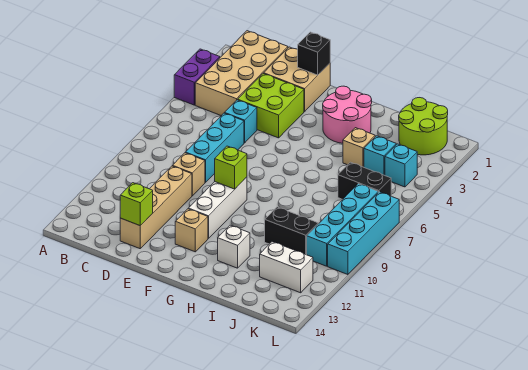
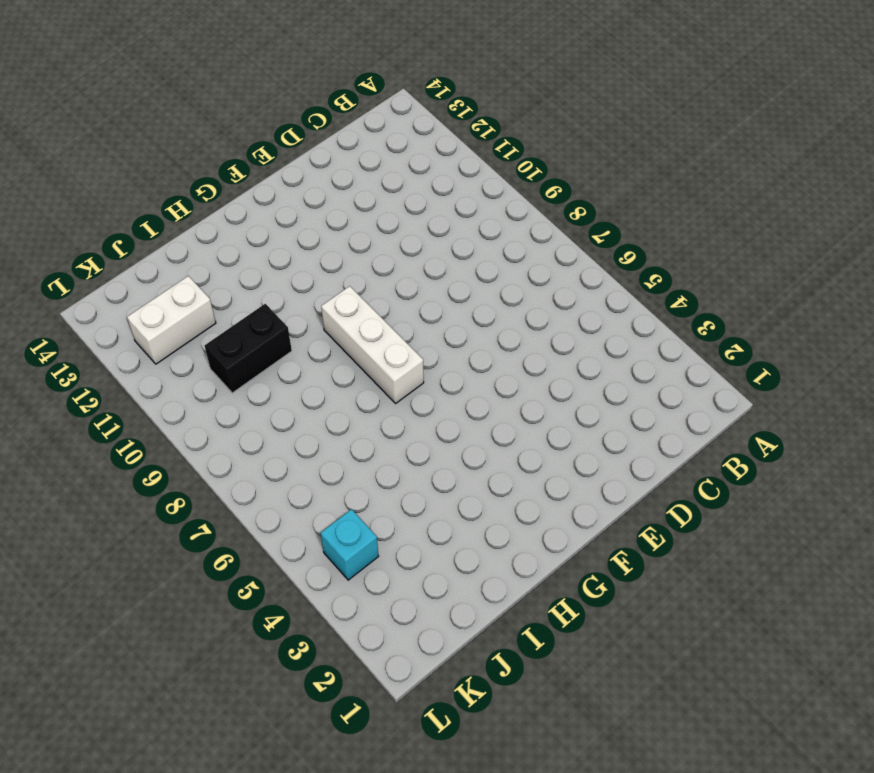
white 1x3 brick [321,286,424,403] -> white 1x3 brick moved to [188,177,247,239]
none -> purple 1x2 brick [174,49,220,105]
none -> tan 2x4 brick [195,31,288,116]
none -> tan 2x2 brick [264,47,330,111]

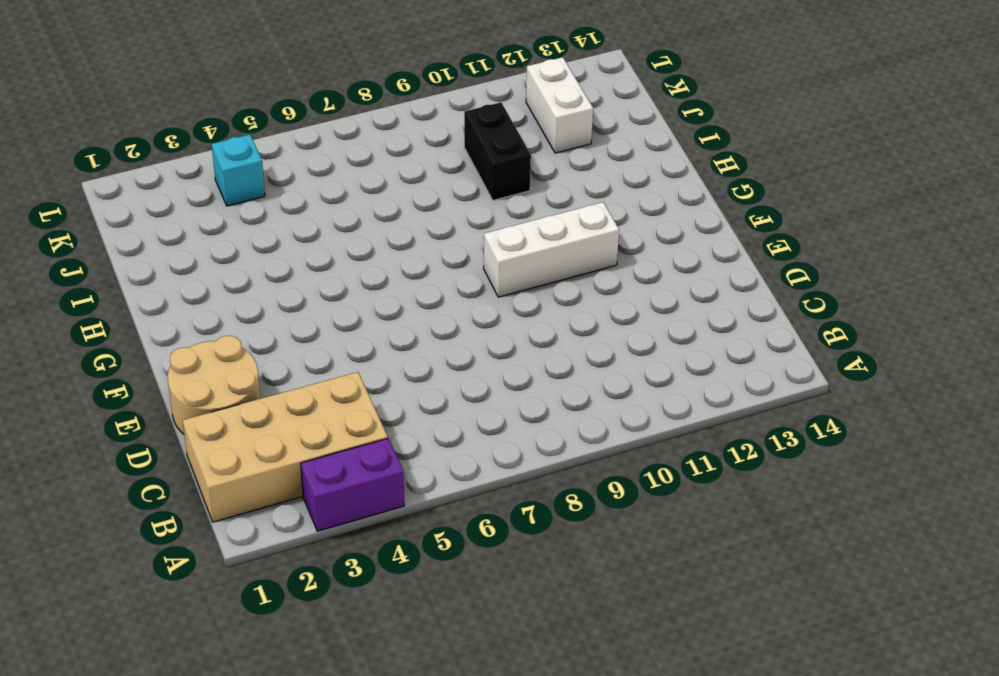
tan 2x2 round brick [168,336,260,434] -> tan 2x2 brick [264,47,330,111]
none -> lime 2x2 brick [238,73,304,138]
none -> cyan 1x1 brick [225,100,257,143]
none -> cyan 1x3 brick [185,113,244,183]

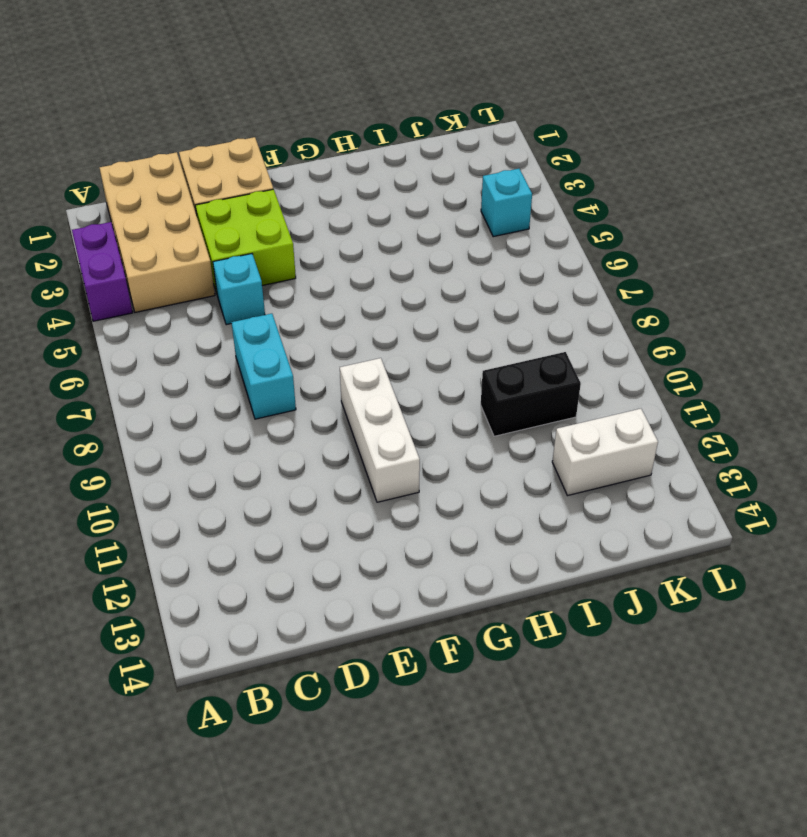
cyan 1x2 brick [231,314,296,419] -> cyan 1x3 brick [185,113,244,183]
none -> tan 1x1 brick [172,153,205,196]
none -> tan 1x4 brick [120,166,192,249]
none -> tan 1x1 brick [175,209,208,252]

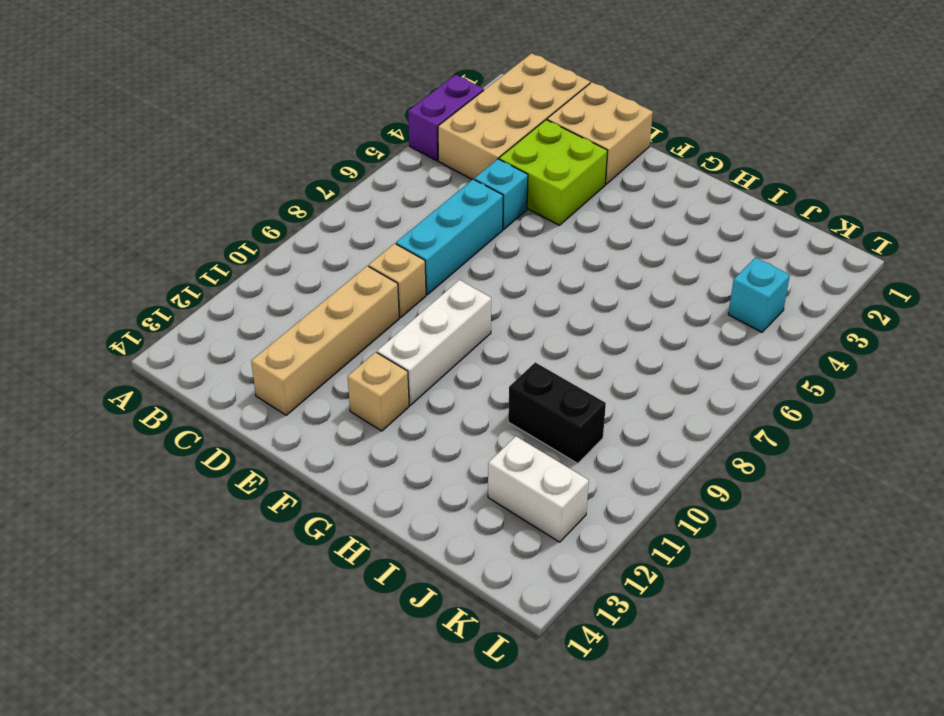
none -> pink 2x2 round brick [323,86,372,143]
none -> white 1x1 brick [218,225,250,268]
none -> tan 1x1 brick [343,128,375,167]

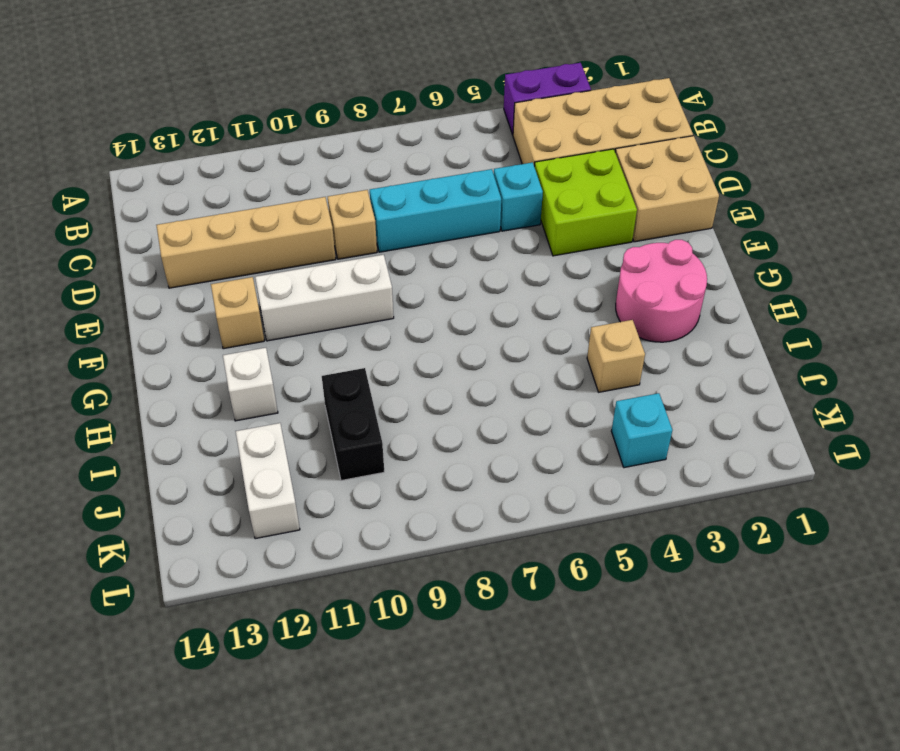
none -> lime 2x2 round brick [399,98,448,155]
none -> cyan 1x1 brick [364,136,396,175]
none -> black 1x2 brick [338,162,391,199]

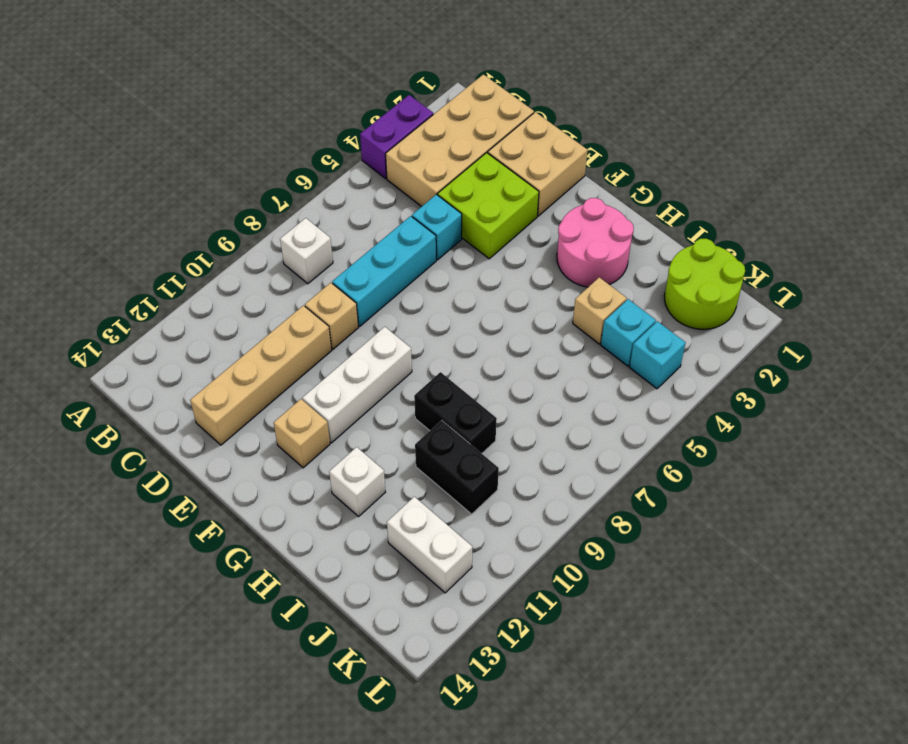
white 1x1 brick [280,218,333,284] -> none
black 1x2 brick [414,372,497,453] -> black 1x2 brick moved to [338,162,391,199]
none -> cyan 1x4 brick [307,184,378,266]
none -> cyan 1x4 brick [328,192,399,275]
none -> lime 1x1 brick [120,183,153,226]

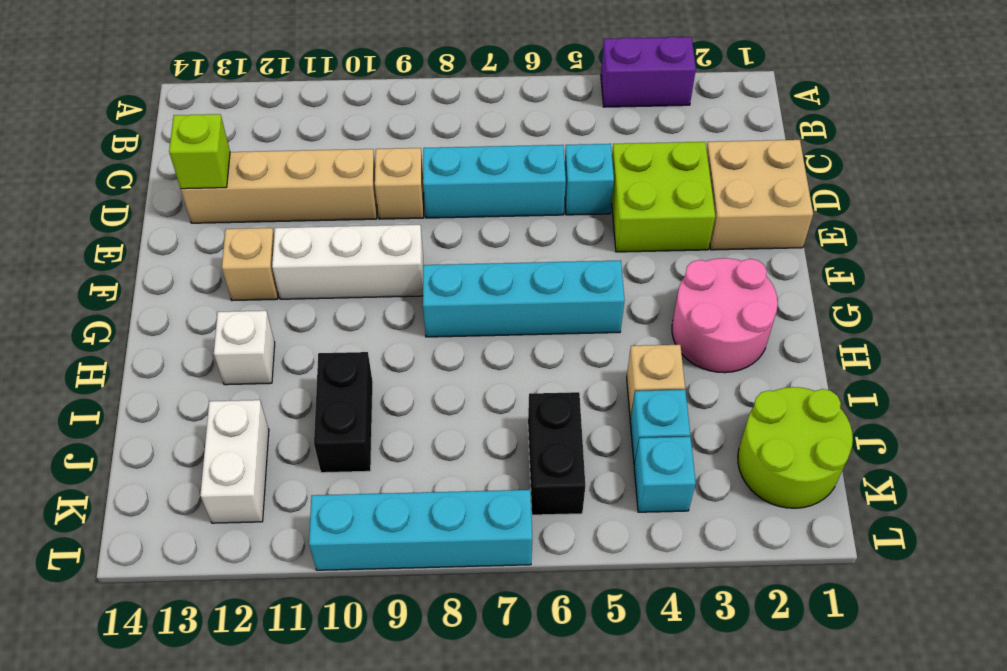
cyan 1x4 brick [423,260,624,337] -> cyan 1x4 brick moved to [307,184,378,266]
none -> tan 2x4 brick [195,31,288,116]
none -> black 1x1 brick [298,32,330,75]
none -> lime 1x1 brick [215,146,247,189]

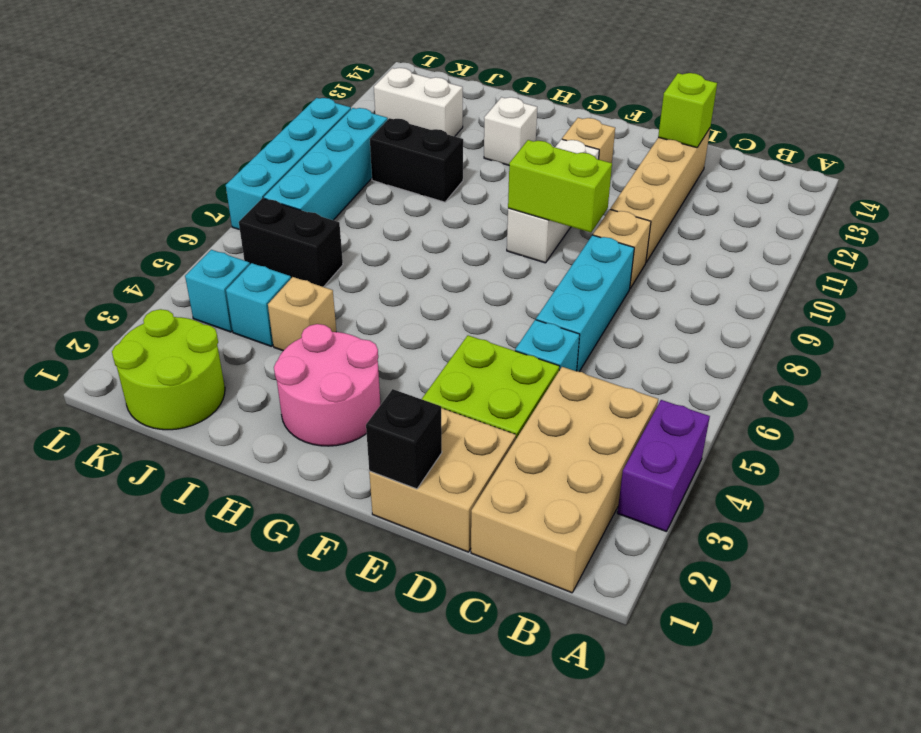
lime 1x2 brick [508,140,612,232] -> lime 1x1 brick [215,146,247,189]

